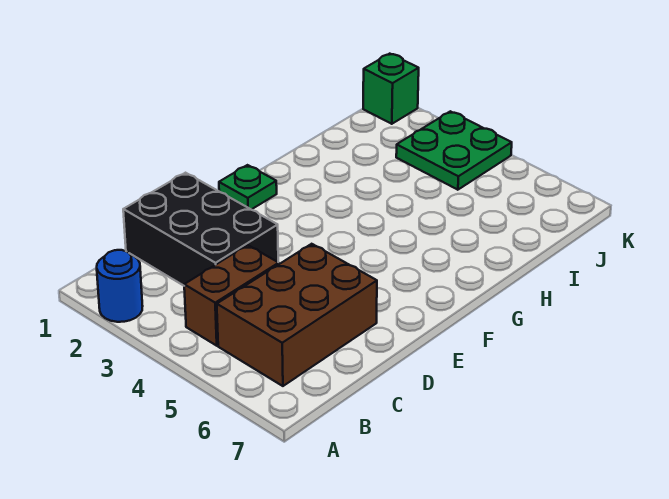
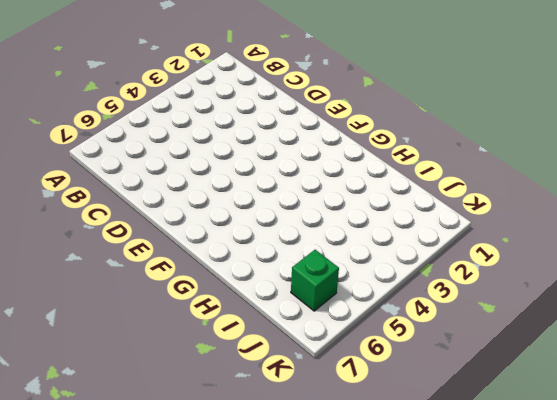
green 1x1 brick [291,250,339,311] -> green 1x1 brick moved to [363,54,419,124]
none -> blue 1x1 round brick [97,250,143,322]
none -> brown 1x2 brick [184,245,279,346]

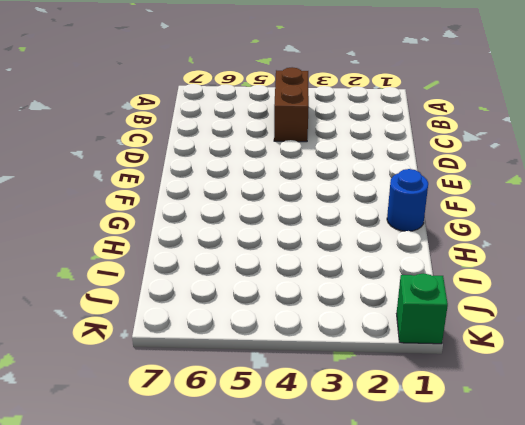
blue 1x1 round brick [387,169,428,231] -> blue 1x1 round brick moved to [97,250,143,322]
none -> brown 2x3 brick [217,244,377,386]
none -> black 2x3 brick [123,173,278,286]

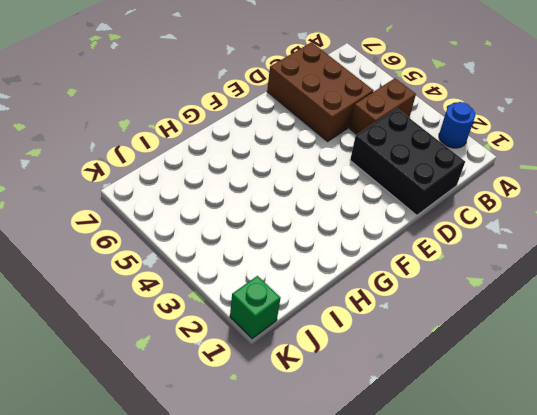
brown 2x3 brick [267,42,374,141] -> brown 2x3 brick turned to [217,244,377,386]
none -> green 1x1 plate [219,165,277,210]
none -> green 2x2 plate [396,111,512,190]

